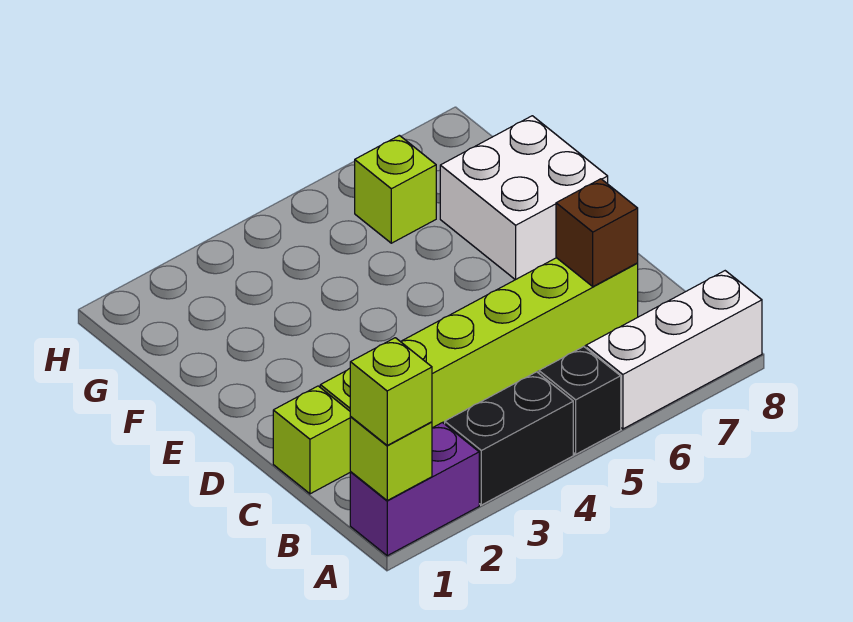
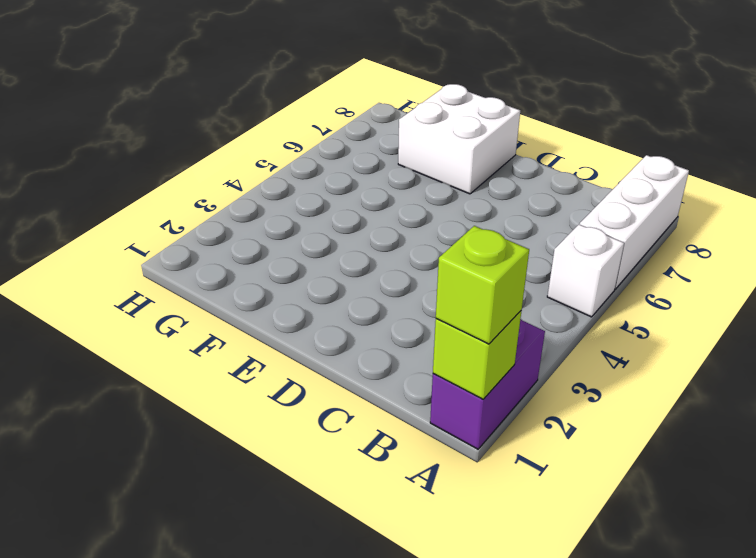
white 1x1 brick [547,224,624,317] -> black 1x1 brick [539,347,621,454]
none -> black 1x2 brick [445,372,573,505]
none -> lime 1x1 brick [273,386,351,494]

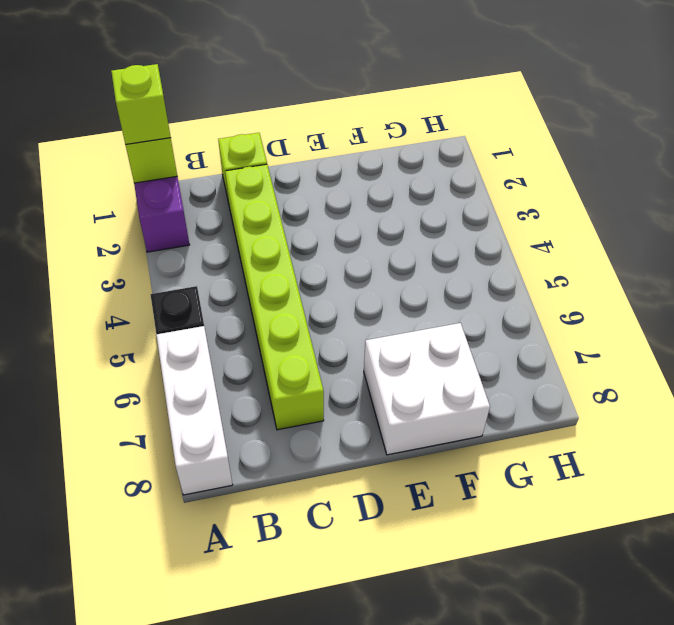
none -> black 1x2 brick [445,372,573,505]
none -> lime 1x1 brick [355,135,436,243]

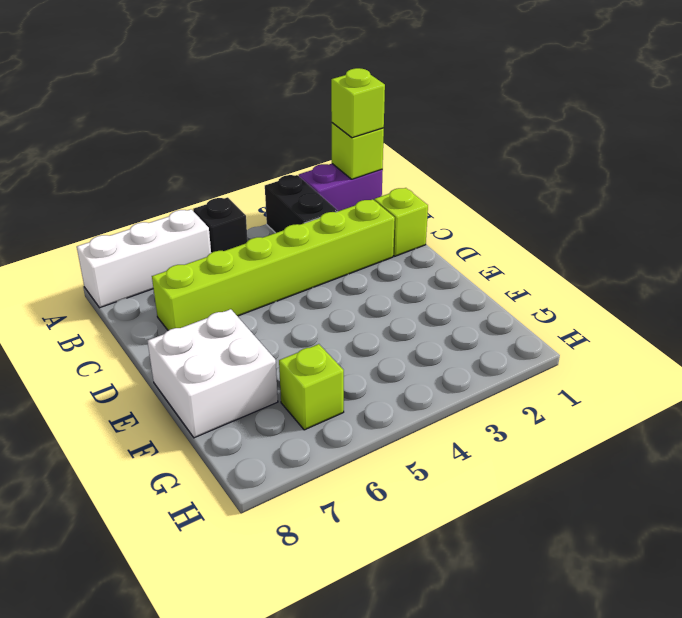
black 1x2 brick [265,175,338,233] -> black 1x2 brick turned to [445,372,573,505]
none -> brown 1x1 brick [556,179,638,286]

